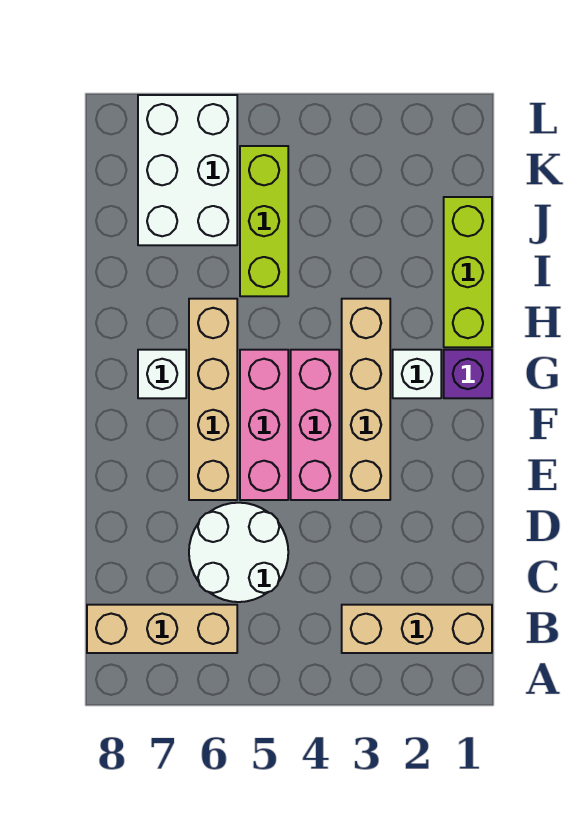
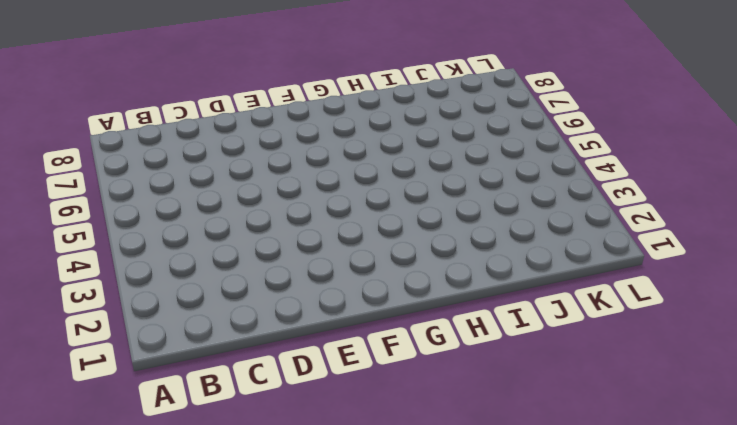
none -> tan 1x3 brick [342,605,492,653]
none -> tan 1x3 brick [87,605,237,653]
none -> white 2x2 round brick [189,503,288,602]

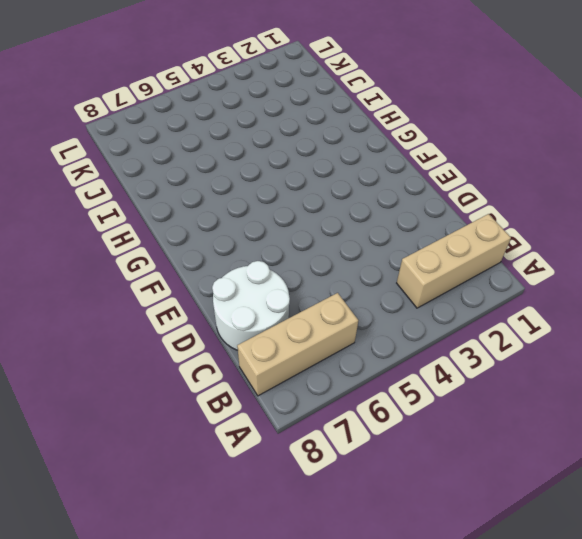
white 2x2 round brick [212,261,290,350] -> white 2x2 round brick moved to [189,503,288,602]
none -> tan 1x4 brick [342,299,390,500]
none -> pink 1x3 brick [291,350,339,500]
none -> pink 1x3 brick [240,350,288,500]

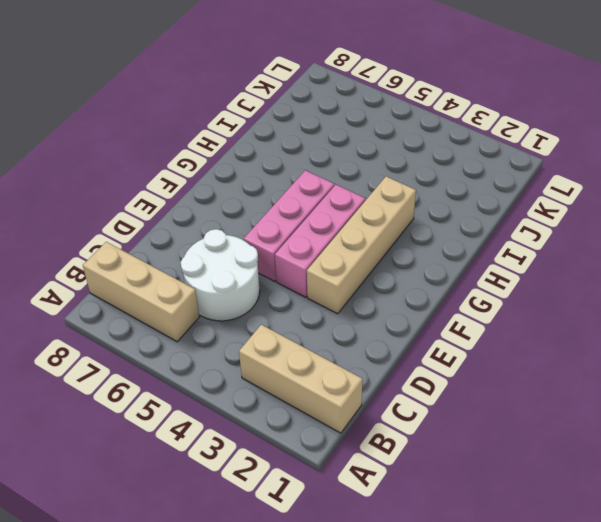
none -> tan 1x4 brick [189,299,237,500]
none -> purple 1x1 brick [444,350,492,398]
none -> white 1x1 brick [393,350,441,398]

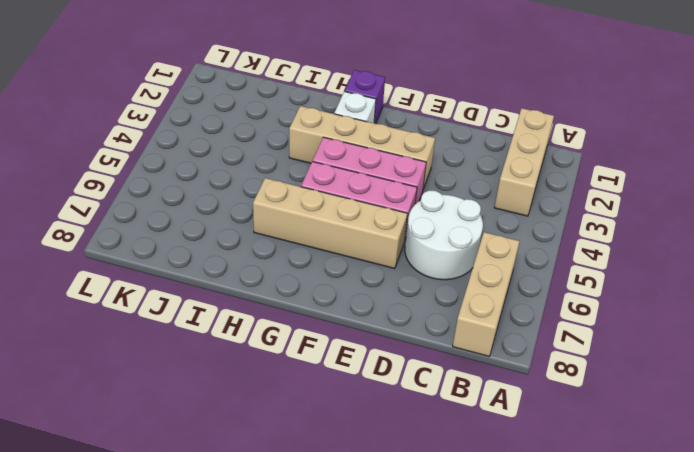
none -> white 1x1 brick [138,350,186,398]
none -> lime 1x3 brick [444,197,492,347]
none -> lime 1x3 brick [240,146,288,296]

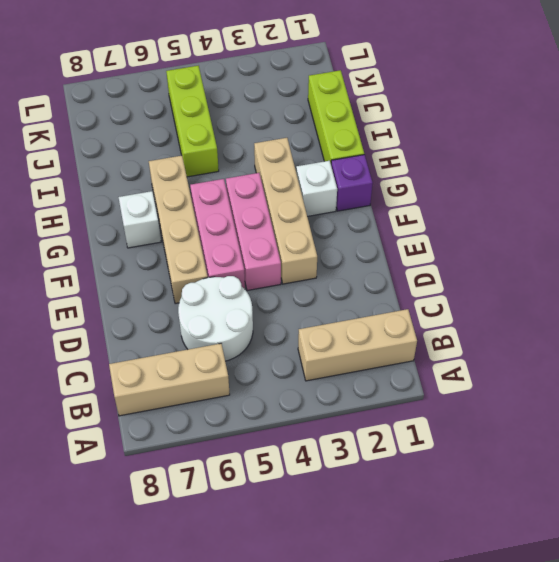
none -> white 2x3 brick [138,95,237,245]

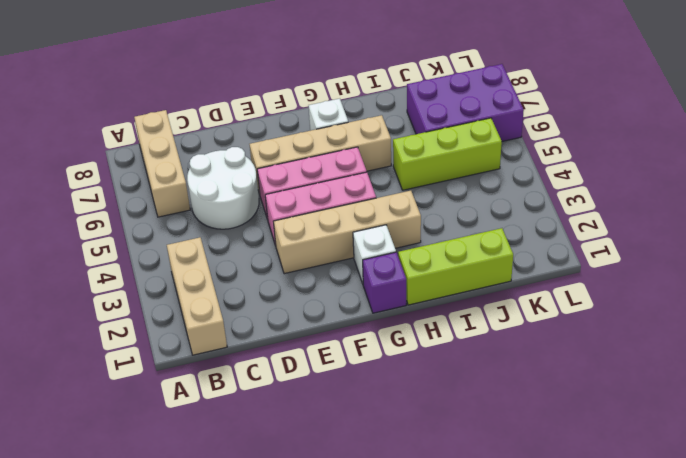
purple 2x3 brick [407,64,524,141] -> white 2x3 brick [138,95,237,245]

